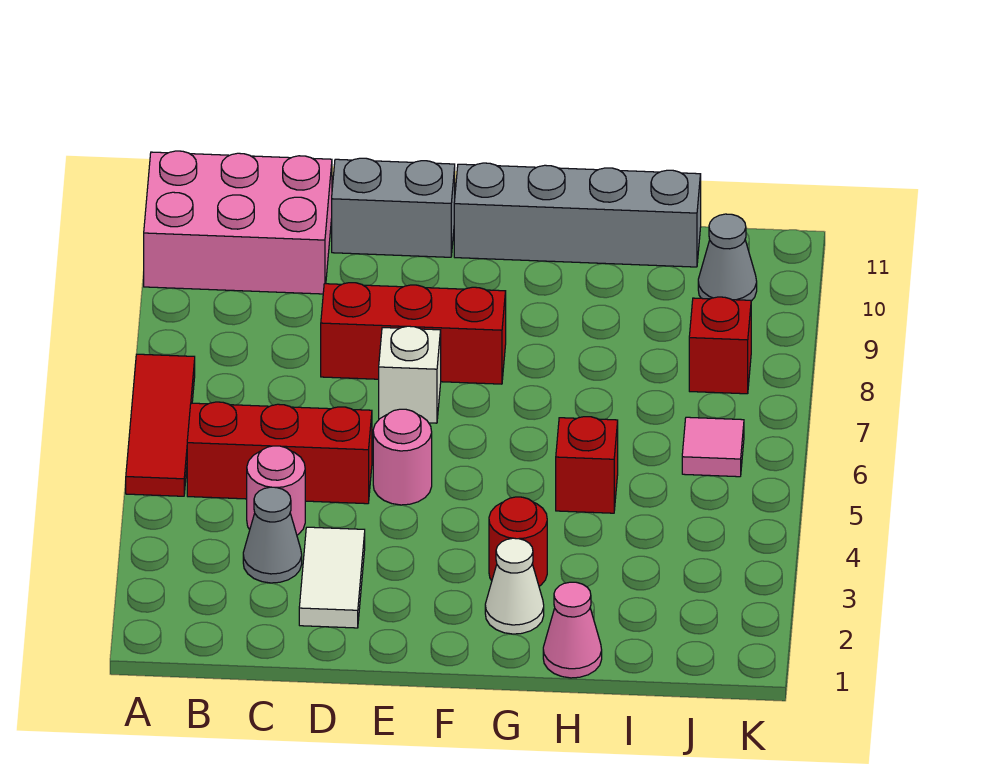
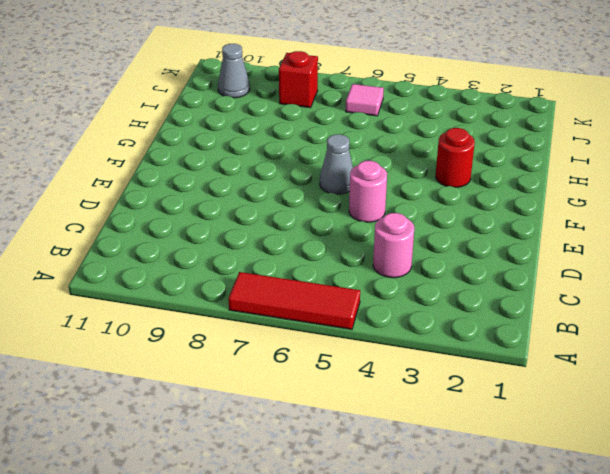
grey 1x1 cone [320,134,353,194] -> grey 1x1 cone moved to [243,487,302,583]
none -> pink 2x3 brick [144,151,332,294]
none -> red 1x3 brick [187,402,372,504]
none -> white 1x2 tile [299,527,365,628]

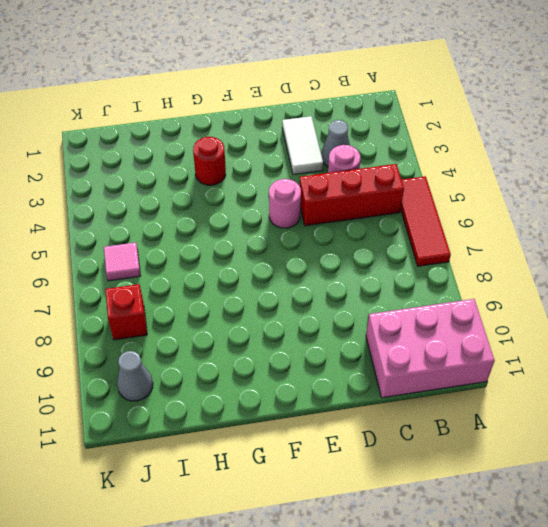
none -> red 1x3 brick [321,283,506,384]
none -> grey 1x2 brick [332,158,455,257]
none -> white 1x1 brick [379,326,441,423]

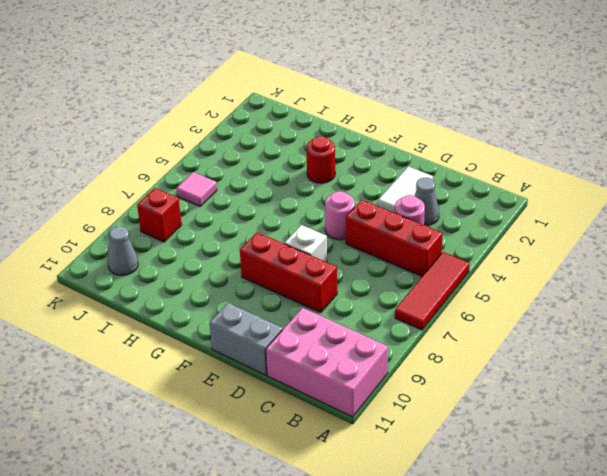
none -> grey 1x4 brick [454,163,701,267]
none -> white 1x1 cone [485,538,544,634]
none -> pink 1x1 cone [543,582,602,678]

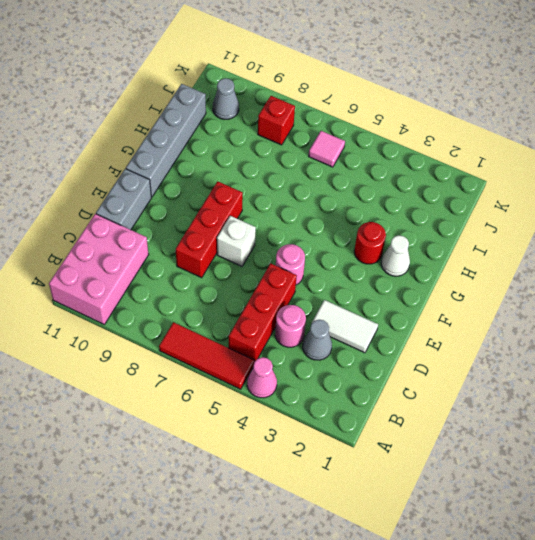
pink 1x1 cone [247,357,277,398] -> pink 1x1 cone moved to [543,582,602,678]
none -> red 1x1 brick [556,417,618,513]

